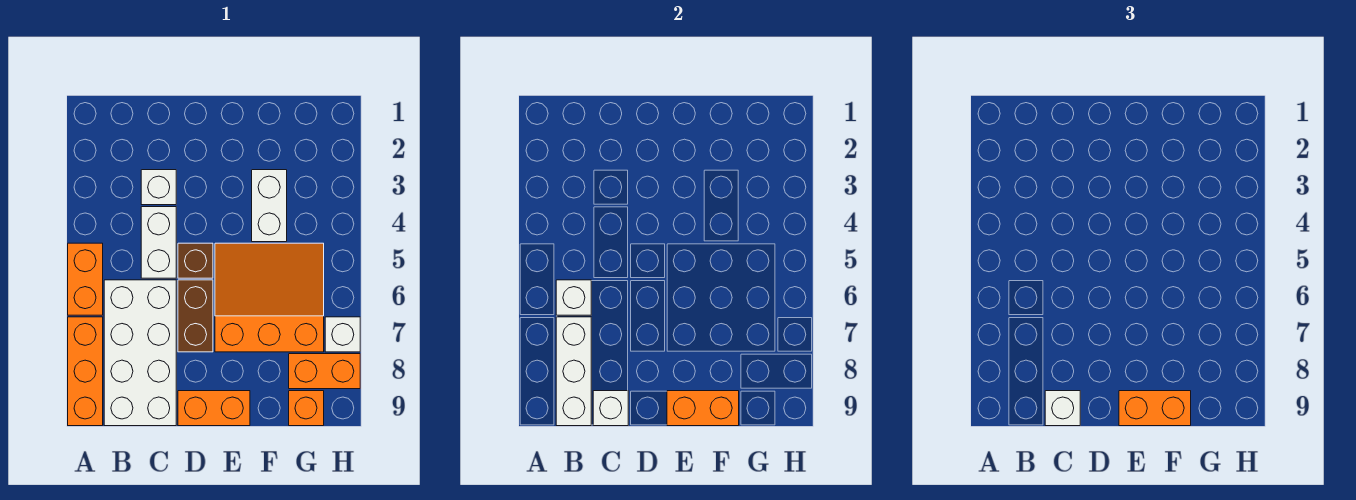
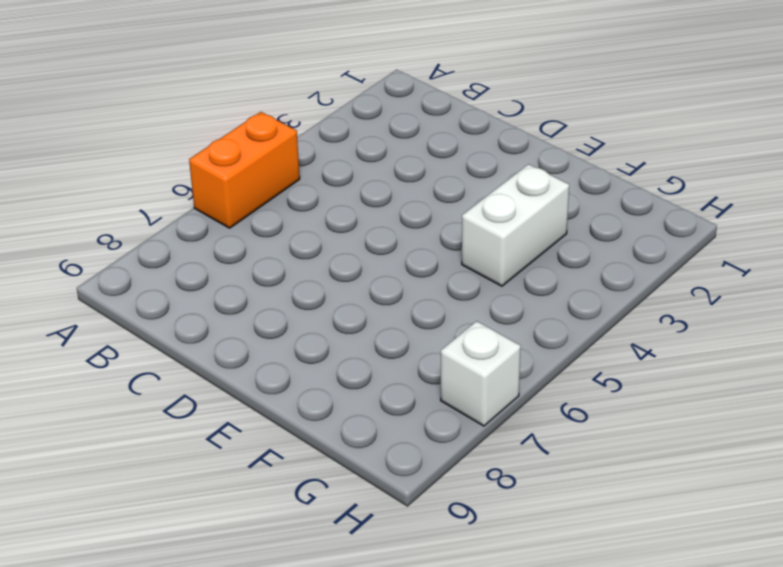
none -> orange 1x3 brick [68,317,103,426]
none -> white 2x4 brick [104,280,176,426]
none -> white 1x1 brick [141,170,176,205]

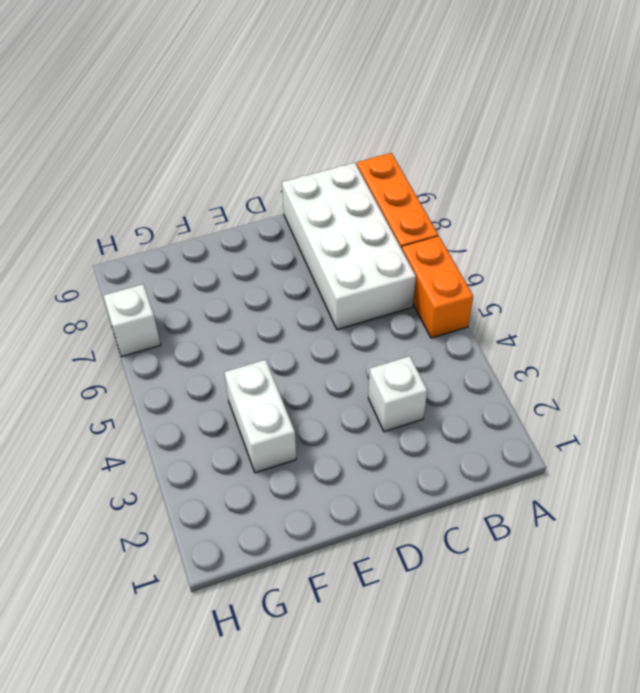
none -> white 1x2 brick [141,207,176,278]
none -> brown 1x1 brick [178,243,213,278]
none -> brown 1x2 brick [178,280,213,352]

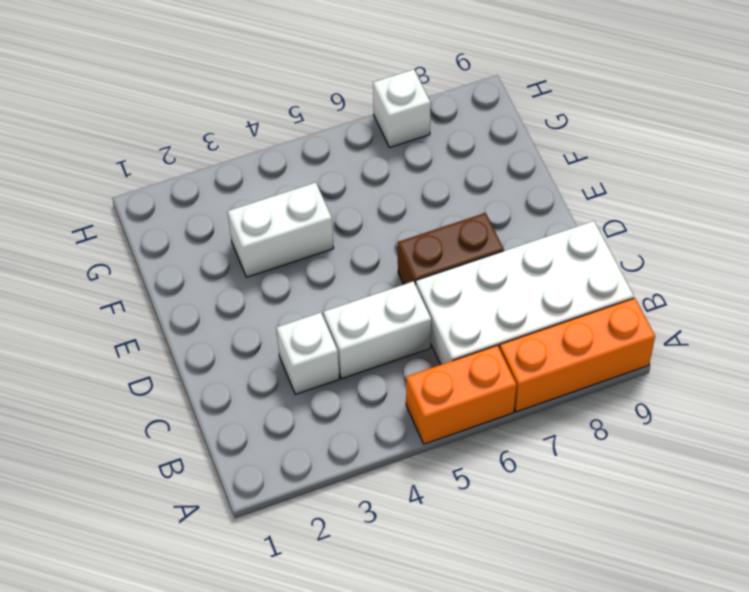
none -> brown 1x1 brick [178,243,213,278]
none -> orange 1x2 brick [178,391,250,426]
none -> orange 3x3 slope [215,243,324,352]

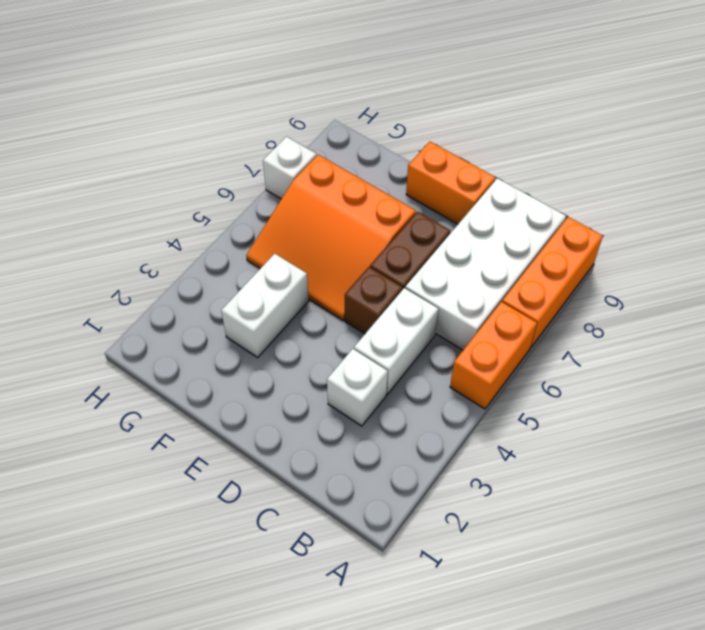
none -> orange 1x2 brick [289,354,360,389]
none -> orange 1x1 brick [289,391,324,426]
none -> white 1x1 brick [556,280,591,315]

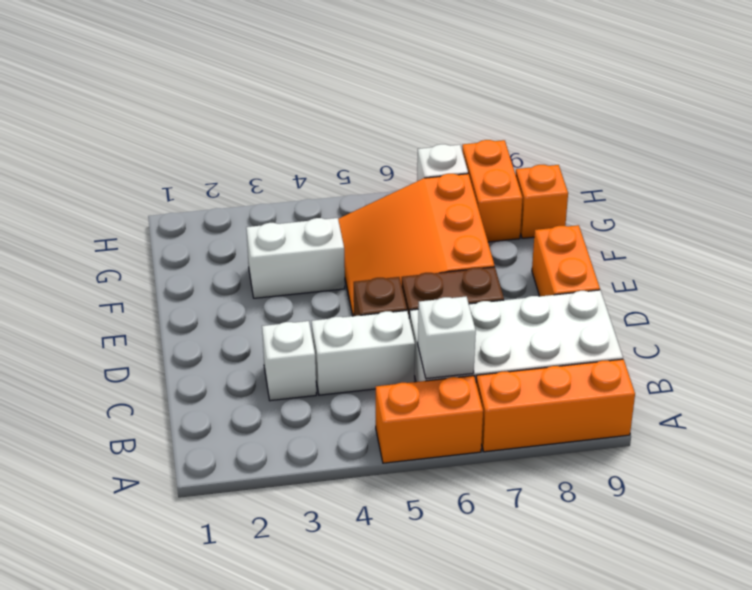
none -> white 1x3 brick [556,317,591,426]
none -> white 1x1 brick [593,391,628,426]
none -> orange 1x2 brick [667,391,739,426]

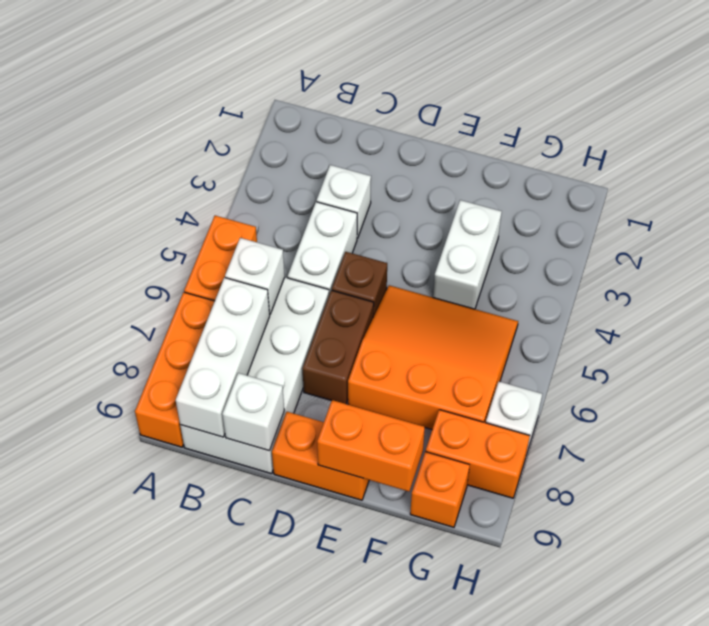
none -> white 1x1 brick [1045,391,1080,426]
none -> orange 1x2 brick [1119,391,1191,426]

